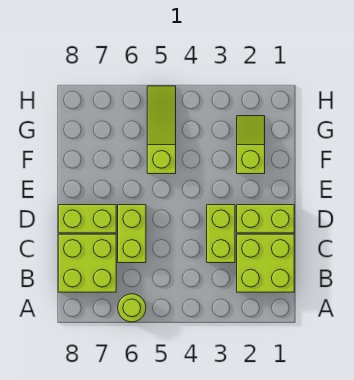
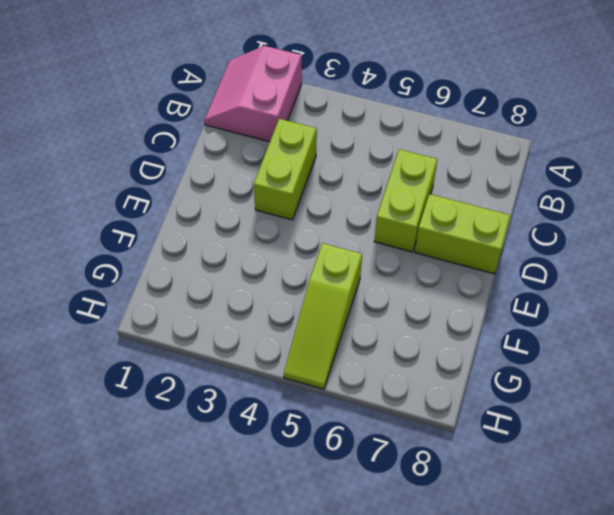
pink 2x2 slope [204,46,302,142] -> lime 2x2 brick [237,234,294,292]
none -> lime 1x1 round brick [118,294,146,322]
none -> lime 2x2 brick [58,234,116,292]

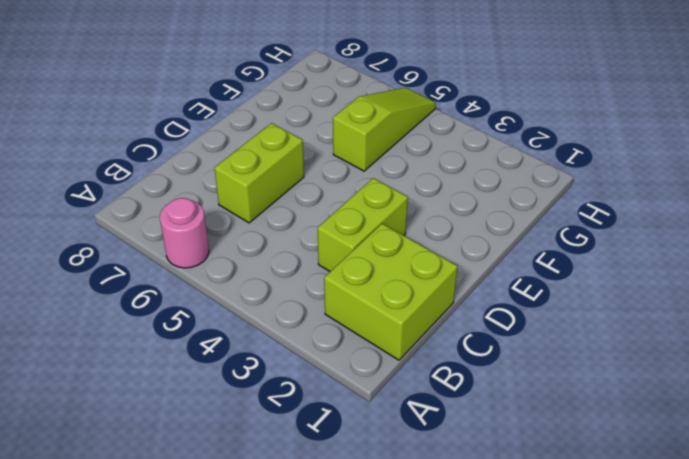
pink 1x1 round brick [160,198,209,268] -> lime 1x1 round brick [118,294,146,322]
none -> lime 2x2 brick [58,234,116,292]
none -> lime 1x2 brick [237,205,294,233]

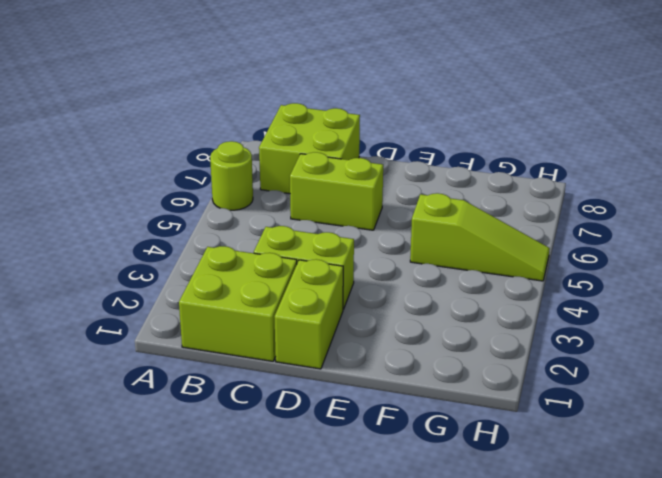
none -> lime 1x2 brick [58,205,116,233]
none -> lime 1x2 slope [237,116,265,174]

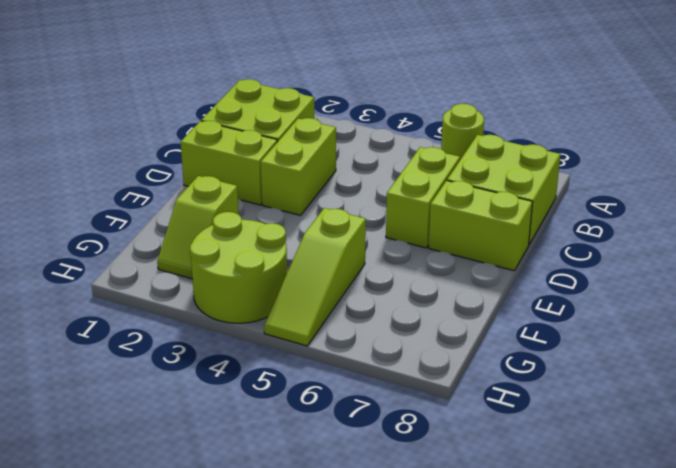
lime 2x2 round brick [190,212,287,323] -> none

